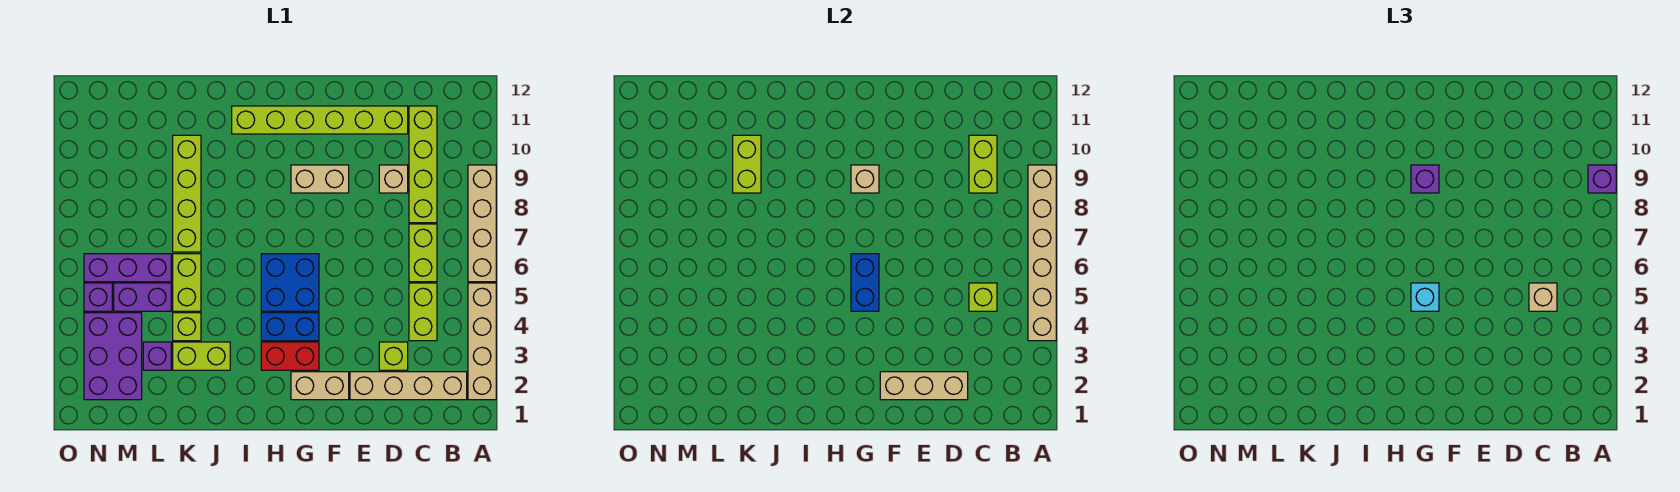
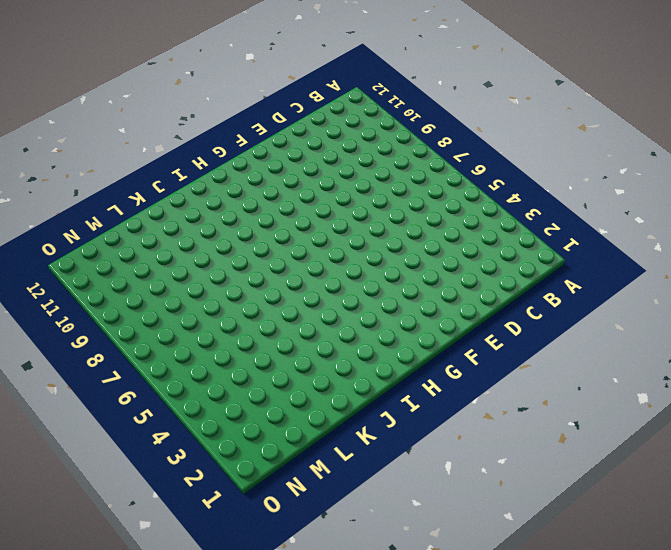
none -> tan 1x4 brick [468,283,496,400]
none -> tan 1x4 brick [468,165,496,282]
none -> tan 1x4 brick [350,372,467,400]
none -> lime 1x2 brick [409,283,437,341]

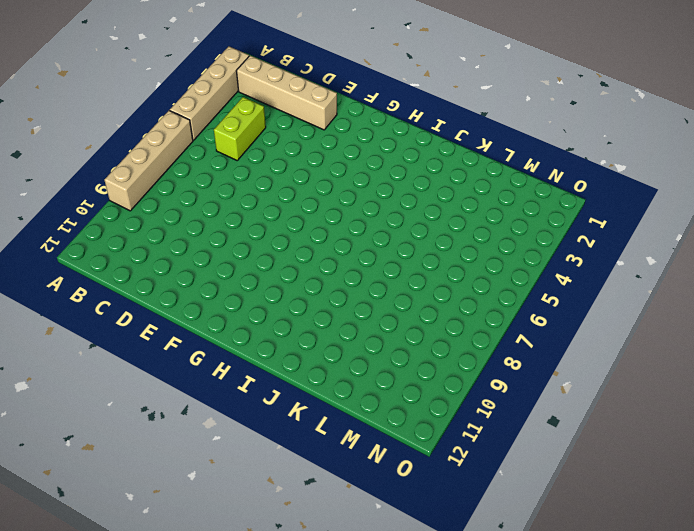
none -> lime 1x2 brick [409,224,437,282]
none -> lime 1x4 brick [409,106,437,223]
none -> lime 1x1 brick [379,342,408,370]
none -> tan 1x1 brick [379,165,408,193]

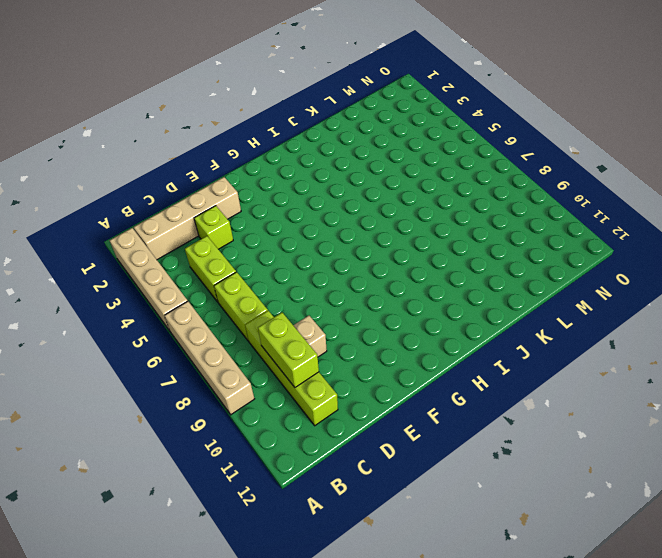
none -> lime 1x6 brick [232,106,408,134]
none -> tan 1x2 brick [291,372,349,400]
none -> tan 1x2 brick [291,165,349,193]
none -> red 1x2 brick [261,342,319,370]

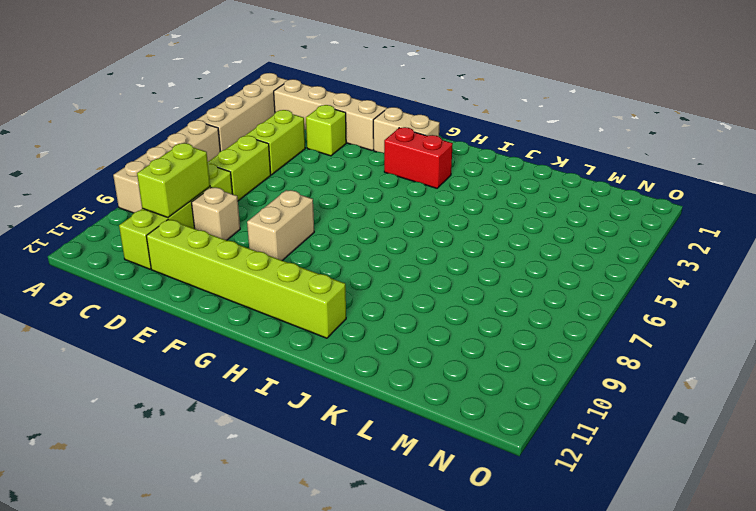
tan 1x2 brick [247,190,314,261] -> tan 1x2 brick turned to [291,165,349,193]
none -> blue 1x2 brick [261,313,319,341]
none -> blue 2x2 brick [261,254,319,311]
none -> lime 1x2 brick [173,342,230,370]
none -> lime 1x1 brick [173,313,201,341]

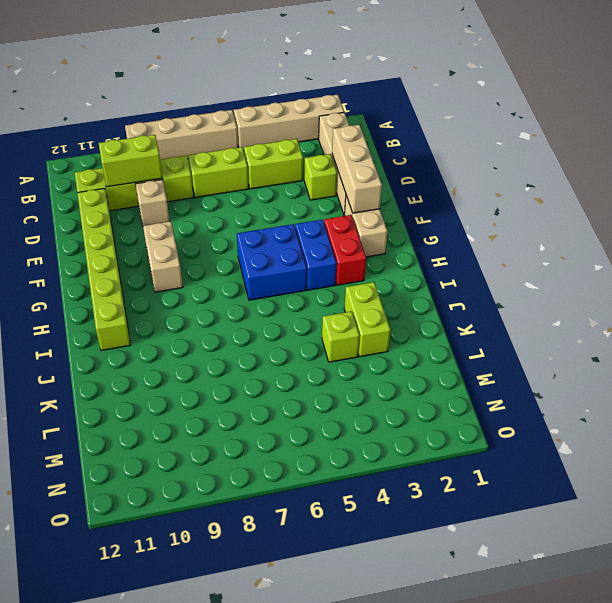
none -> lime 1x2 brick [173,254,201,311]
none -> lime 1x4 brick [173,135,201,252]
none -> purple 1x1 brick [143,342,171,370]
none -> purple 1x2 brick [114,283,171,311]

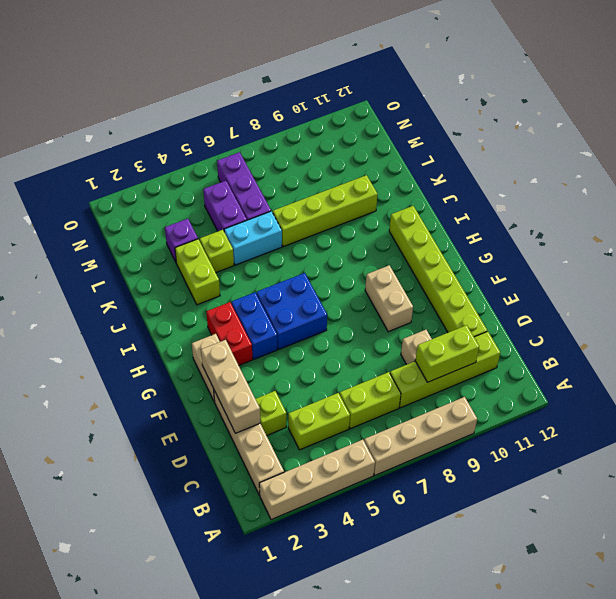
cyan 1x2 brick [224,211,282,265] -> lime 1x2 brick [173,254,201,311]
none -> purple 2x3 brick [84,313,142,400]
none -> purple 1x1 brick [84,283,112,311]
none -> tan 1x6 brick [1028,165,1056,341]
none -> lime 1x1 brick [969,283,997,311]

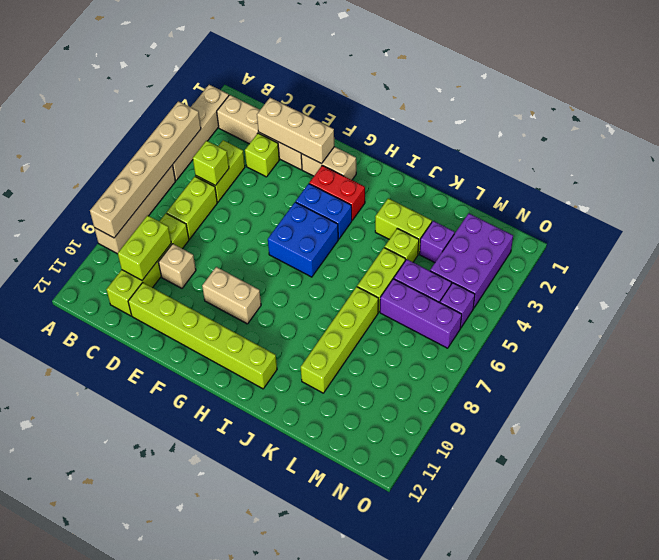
none -> blue 1x2 brick [851,254,879,311]
none -> tan 1x1 brick [851,165,879,193]
none -> lime 1x2 brick [733,135,761,193]
none -> purple 1x1 brick [1588,165,1616,193]

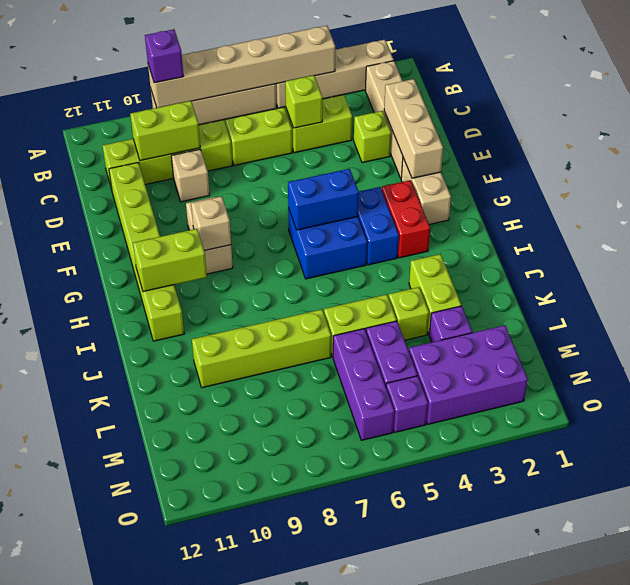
lime 1x2 brick [133,229,207,292] -> lime 1x2 brick moved to [733,135,761,193]
none -> tan 1x1 brick [1529,283,1557,311]
none -> cyan 1x1 brick [1411,283,1439,311]
none -> purple 1x1 brick [1411,165,1439,193]

